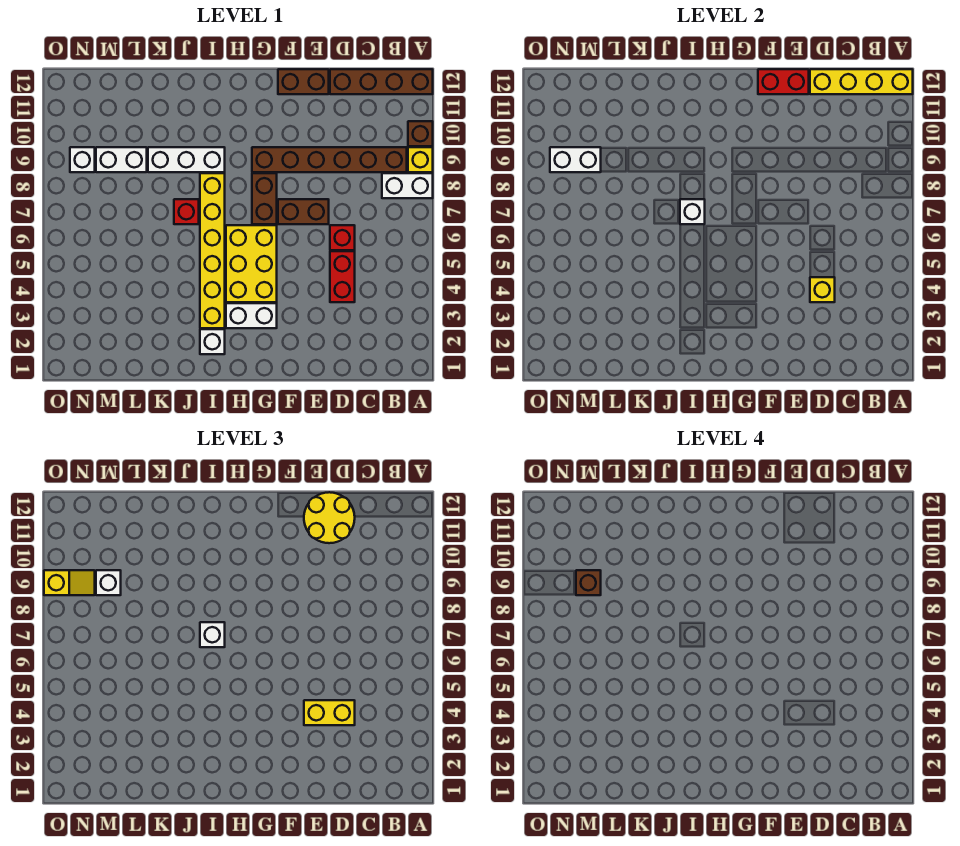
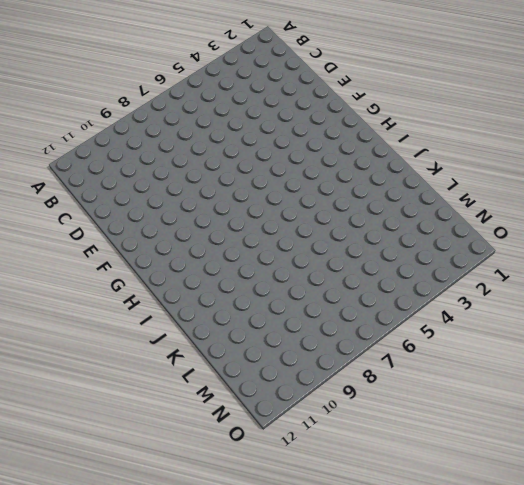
none -> white 1x2 brick [382,173,433,198]
none -> yellow 1x1 brick [408,147,433,172]
none -> brown 1x1 brick [408,121,433,146]

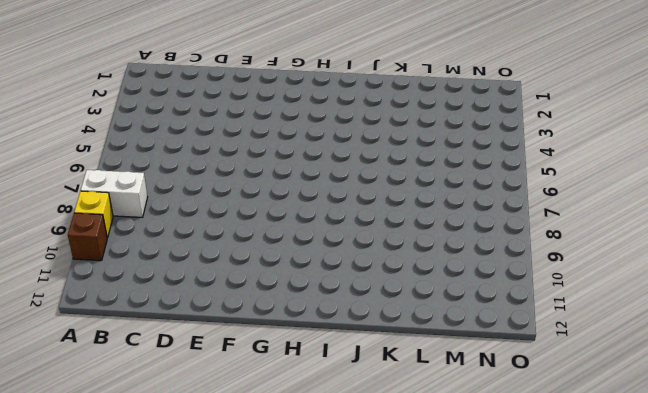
none -> brown 1x4 brick [330,69,433,94]
none -> brown 1x6 brick [252,147,407,172]
none -> red 1x2 brick [330,251,355,302]

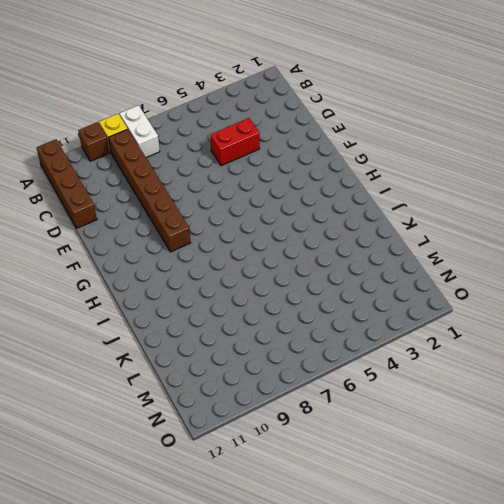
none -> red 1x1 brick [330,225,355,250]
none -> brown 1x2 brick [278,199,329,224]
none -> brown 1x2 brick [278,69,329,94]

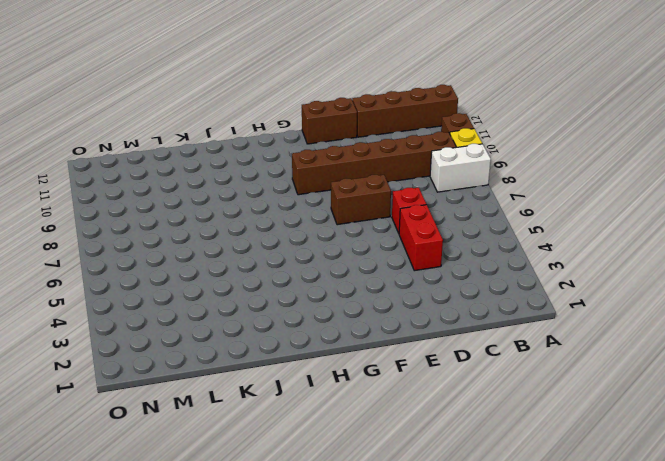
none -> white 1x2 brick [226,303,277,328]
none -> yellow 2x3 brick [226,225,277,302]
none -> brown 1x2 brick [252,173,277,224]

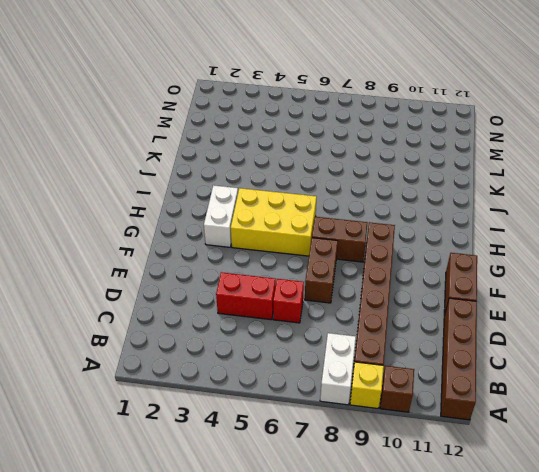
none -> white 1x1 brick [200,329,225,354]
none -> yellow 1x6 brick [200,173,225,328]
none -> white 1x3 brick [148,147,225,172]

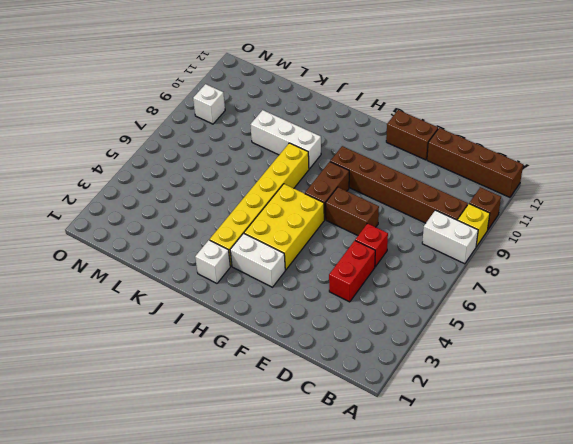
none -> red 1x1 brick [174,199,199,224]
none -> white 1x2 brick [96,147,147,172]
none -> yellow 1x4 brick [810,69,913,94]

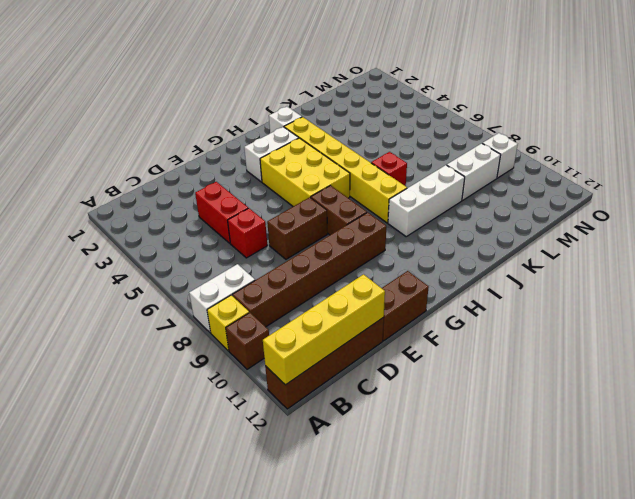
none -> yellow 1x1 brick [810,277,835,302]
none -> red 1x2 brick [758,69,809,94]
none -> white 1x1 brick [680,199,705,224]

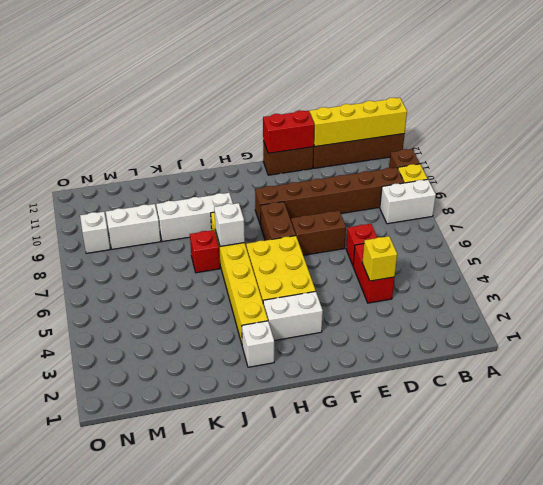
none -> white 1x2 brick [550,147,601,172]
none -> yellow 1x2 brick [304,700,355,725]
none -> yellow 2x2 round brick [304,492,355,543]

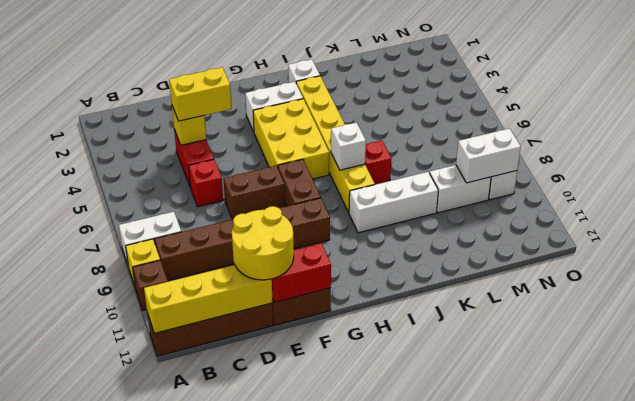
none -> white 1x1 brick [200,622,225,647]
none -> white 1x1 brick [96,570,121,595]
none -> yellow 1x2 slope [44,570,95,595]

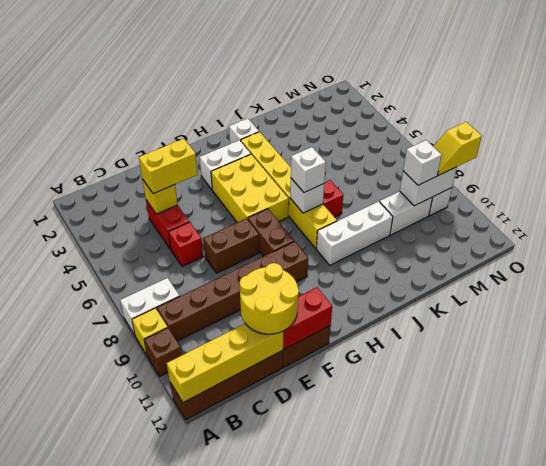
none -> brown 1x1 brick [576,570,601,595]

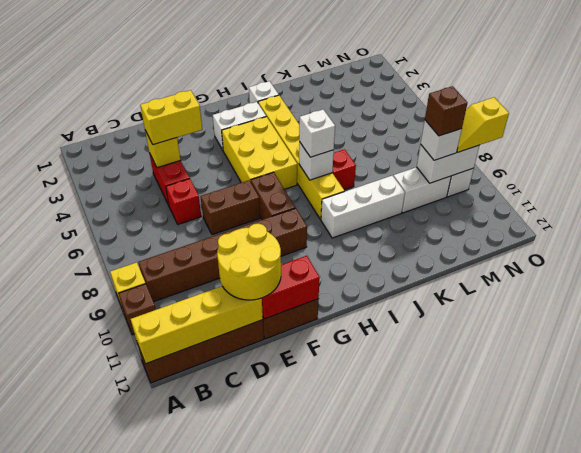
none -> white 1x2 brick [382,173,433,198]

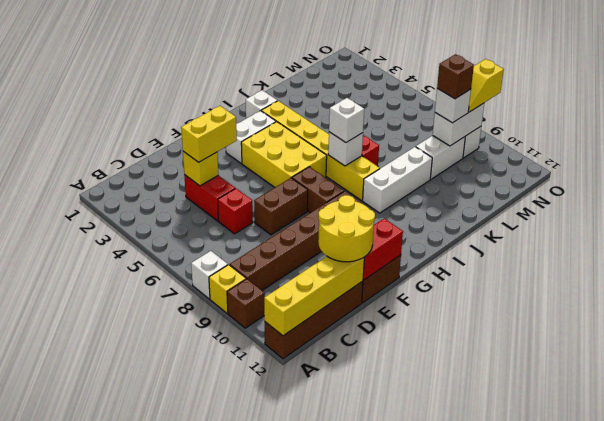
white 1x1 brick [191,251,228,299] -> white 1x2 brick [382,173,433,198]

